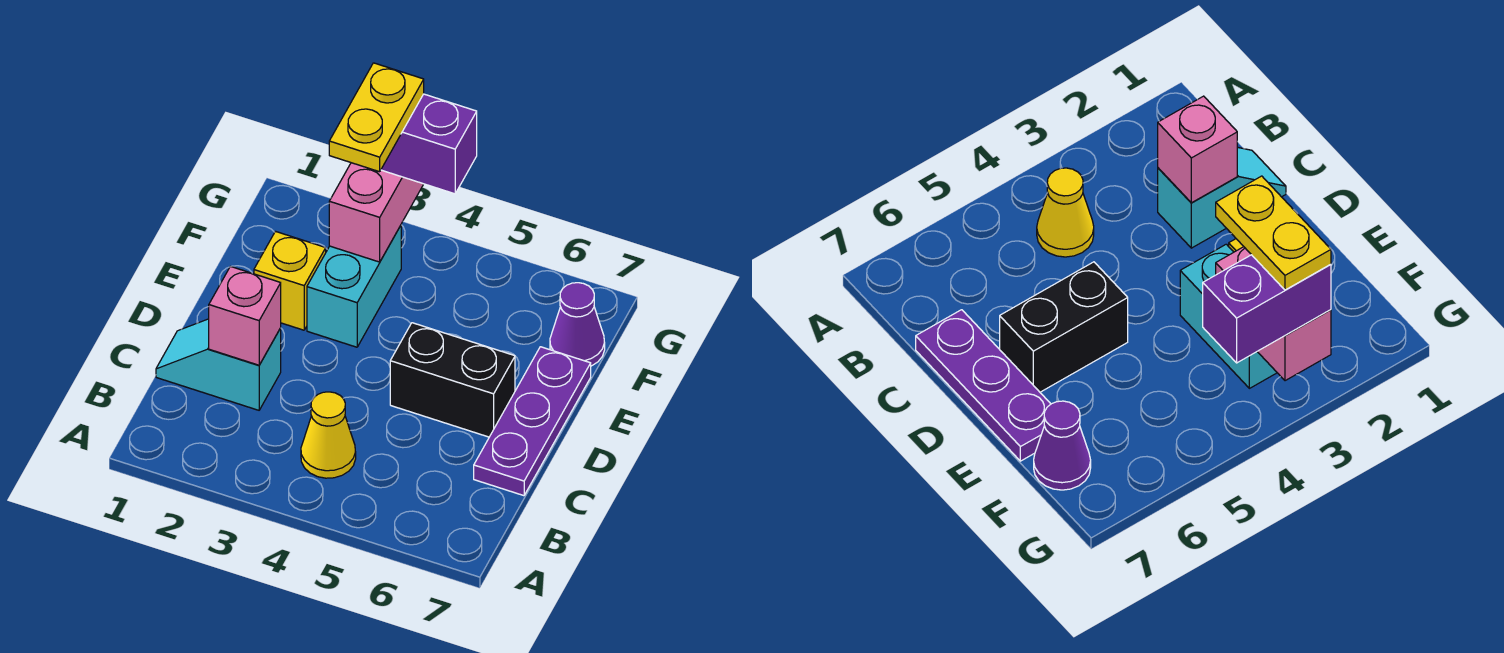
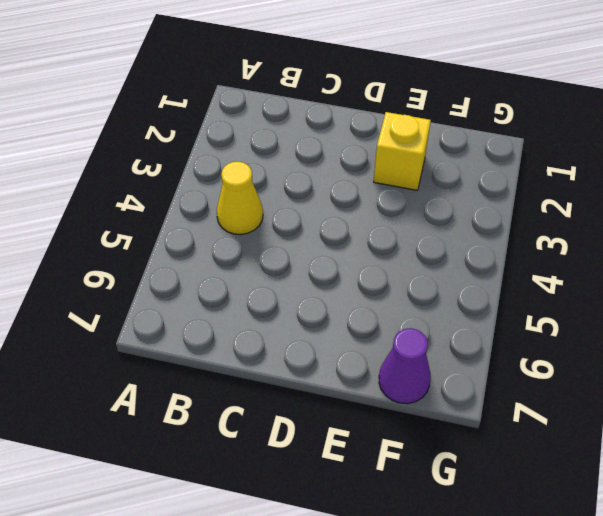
none -> cyan 1x2 slope [156,319,281,410]
none -> purple 1x3 plate [474,347,591,496]

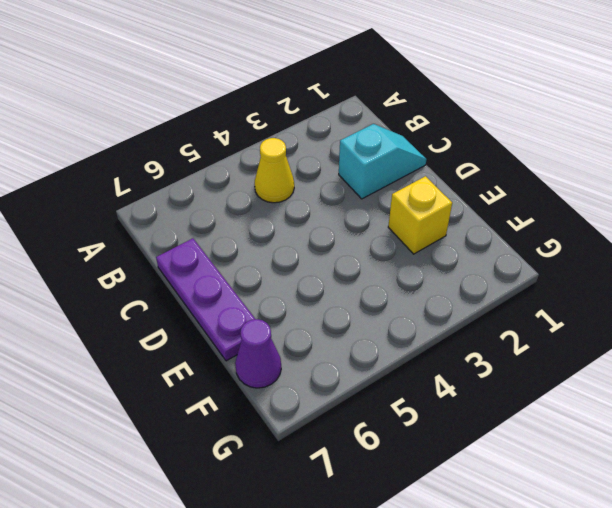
none -> black 1x2 brick [390,323,515,437]
none -> cyan 1x2 brick [307,226,401,347]

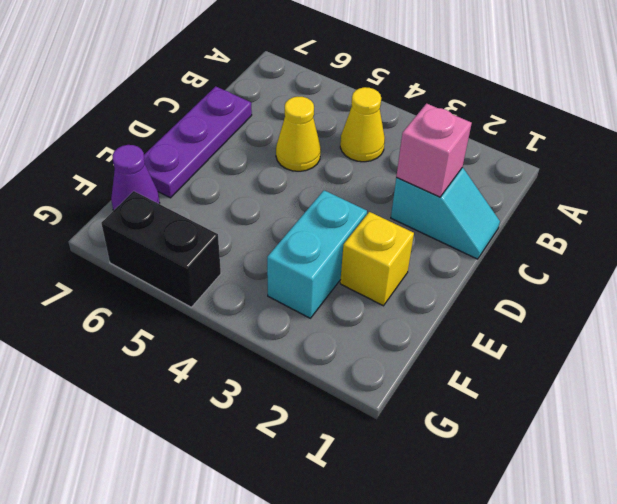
yellow 1x1 cone [276,97,321,171] -> none
black 1x2 brick [101,191,221,307] -> black 1x2 brick moved to [390,323,515,437]
none -> pink 1x2 brick [329,163,423,262]
none -> purple 1x2 brick [381,94,477,194]

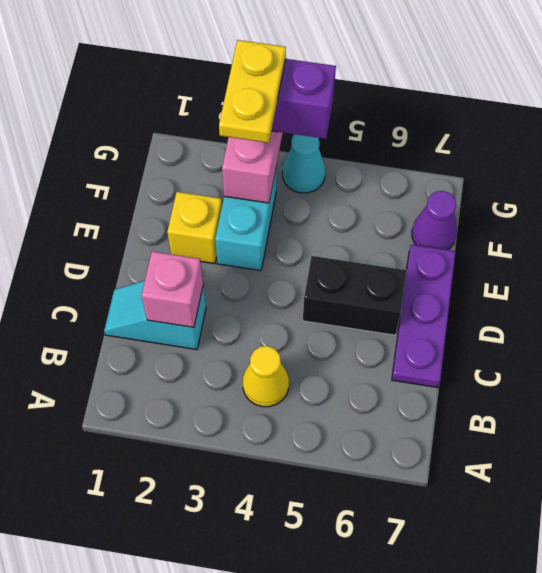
cyan 1x1 cone [282,134,325,193] -> none

